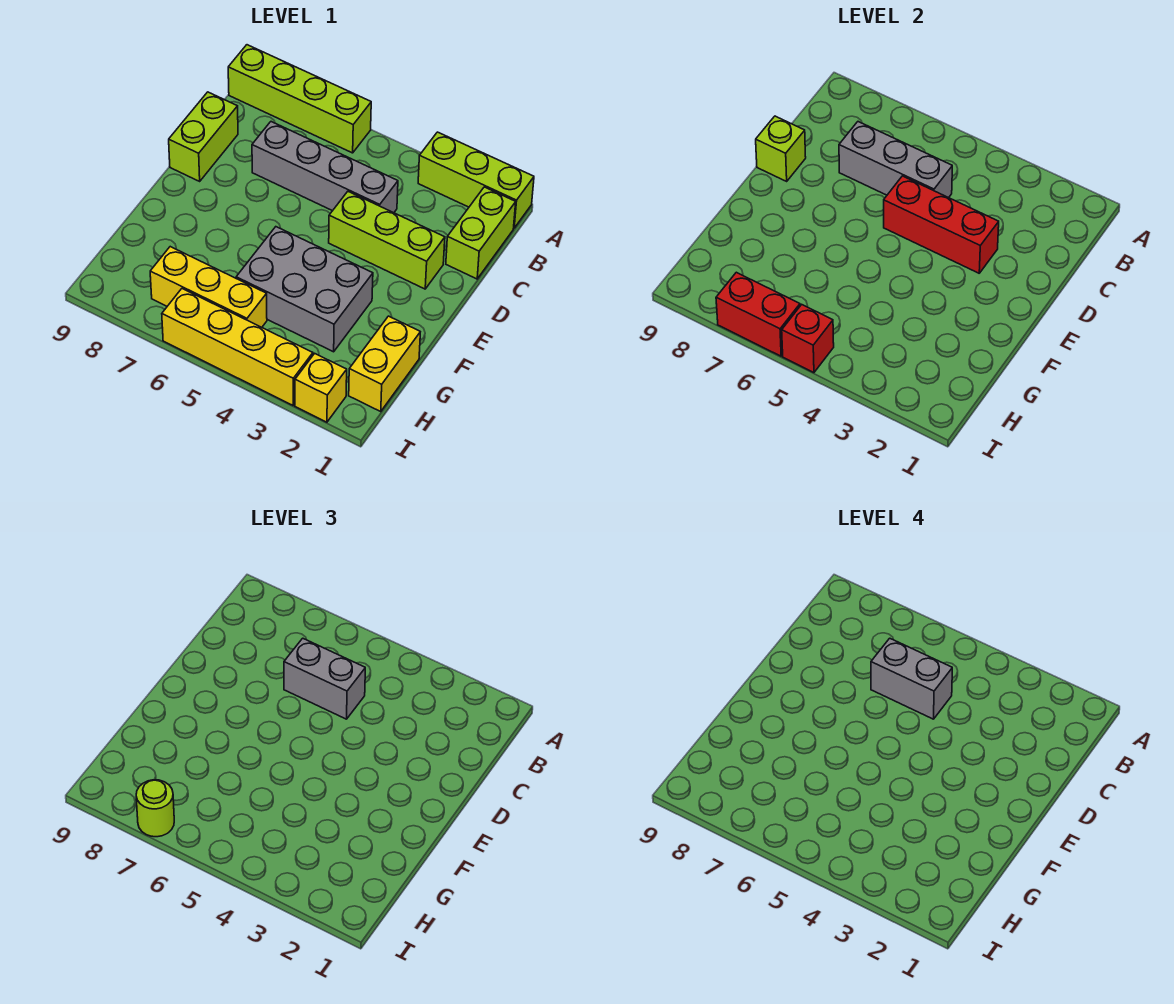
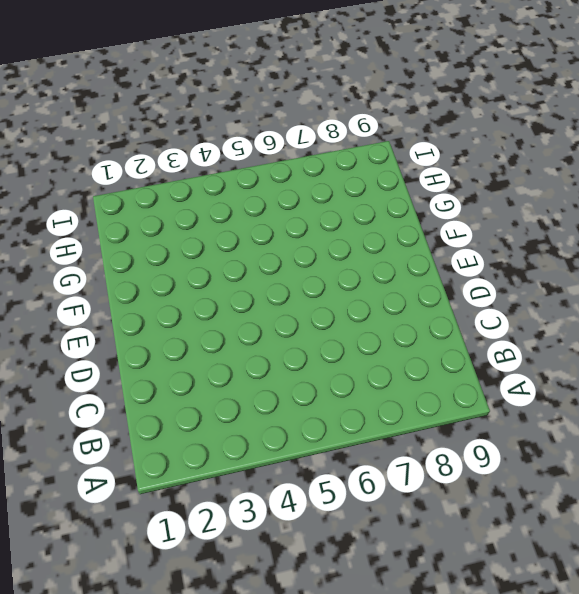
none -> lime 1x3 brick [418,132,534,228]
none -> lime 1x4 brick [228,45,371,153]
none -> lime 1x2 brick [446,187,516,279]

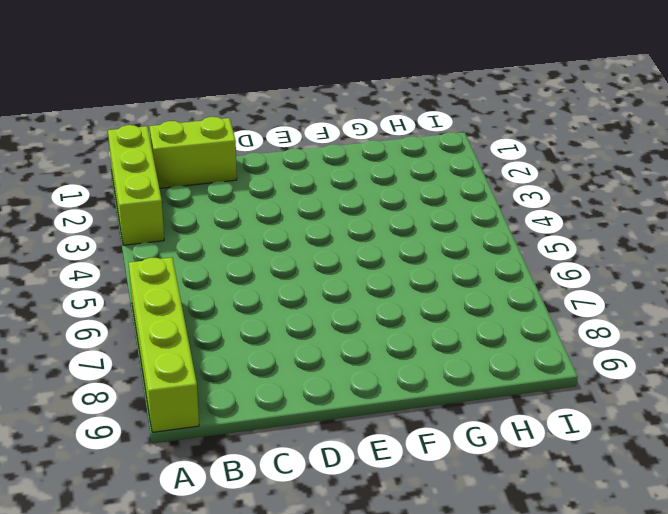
none -> grey 1x4 brick [252,122,398,213]
none -> lime 1x2 brick [169,92,238,181]
none -> lime 1x3 brick [329,192,445,289]

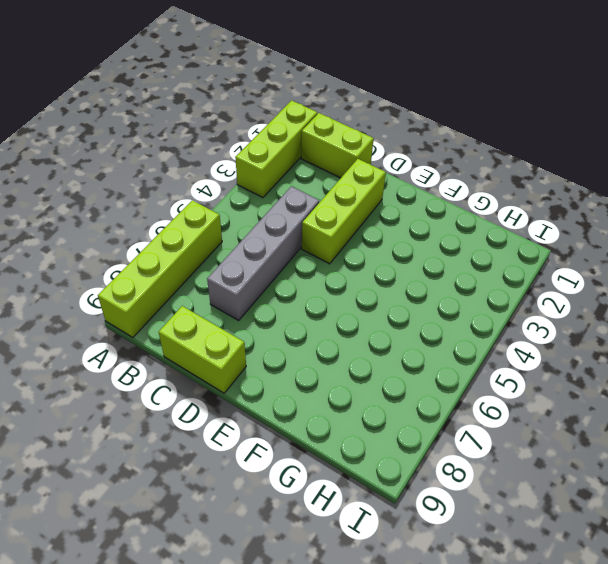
none -> grey 2x3 brick [236,227,373,352]
none -> yellow 1x2 brick [349,316,420,411]
none -> yellow 1x3 brick [150,247,267,327]

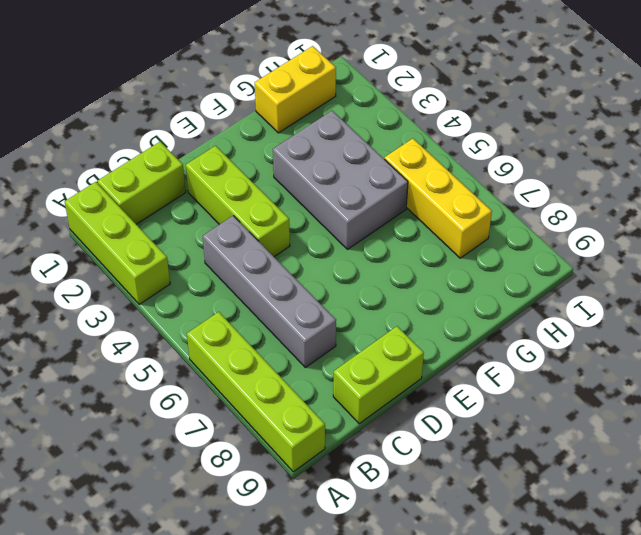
none -> yellow 1x1 brick [295,353,347,422]
none -> yellow 1x4 brick [162,289,313,405]
none -> grey 1x3 brick [839,122,952,198]

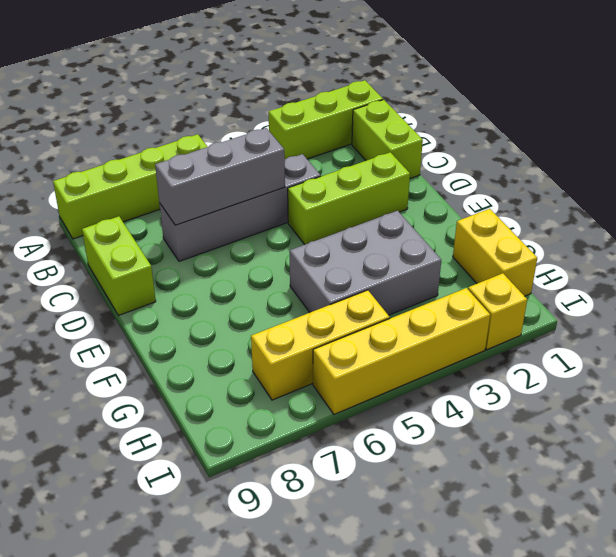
none -> red 1x3 brick [884,176,999,273]
none -> lime 1x1 brick [756,116,806,181]
none -> red 1x1 brick [782,305,834,373]

